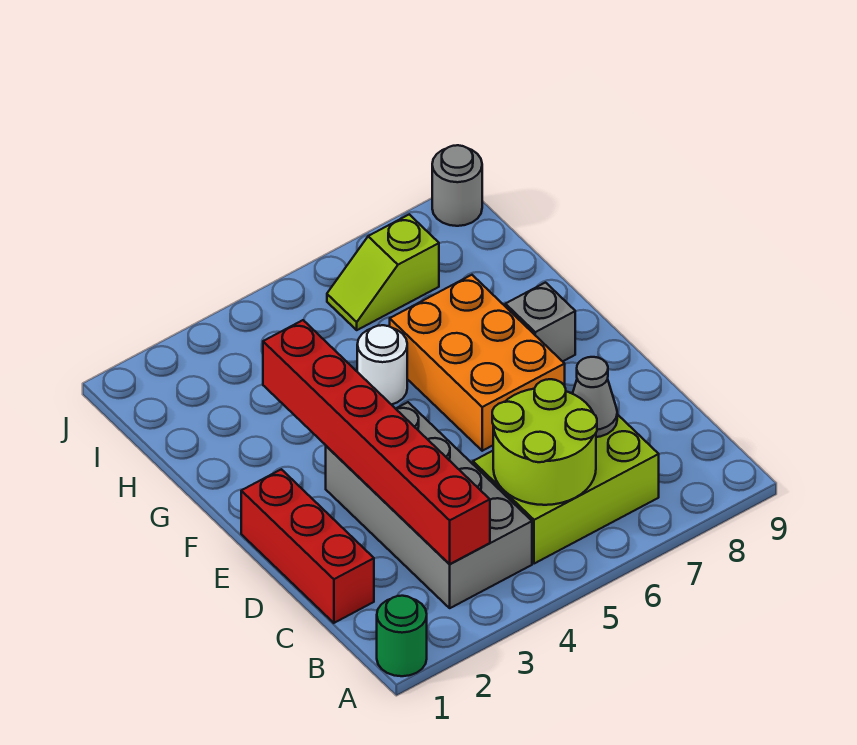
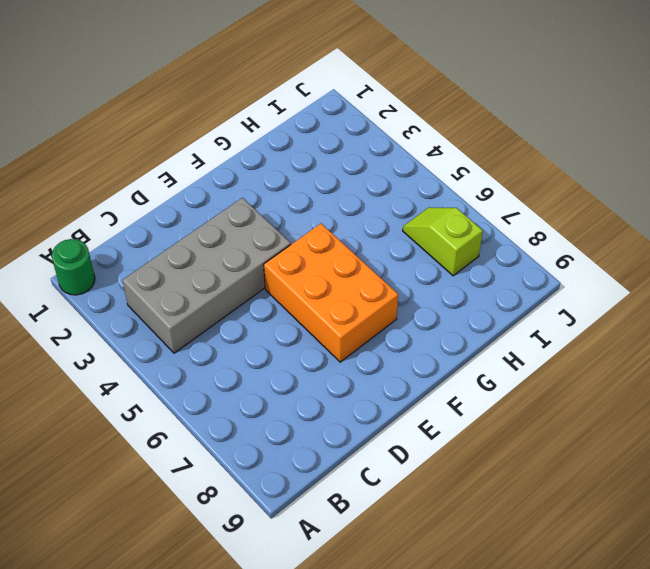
orange 2x3 brick [264,224,398,362] -> orange 2x3 brick turned to [390,275,565,451]
none -> lime 2x3 brick [473,414,659,564]
none -> red 1x3 brick [241,469,374,623]
none -> grey 1x1 brick [505,283,575,361]

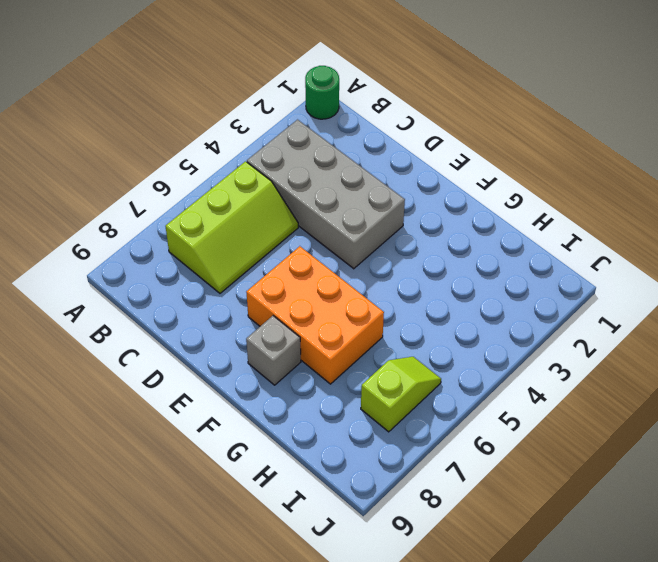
lime 2x3 slope [166,161,298,293] -> lime 2x3 brick [473,414,659,564]
none -> red 1x3 brick [241,469,374,623]
none -> white 1x1 round brick [357,325,407,405]
none -> grey 1x1 round brick [432,145,482,226]

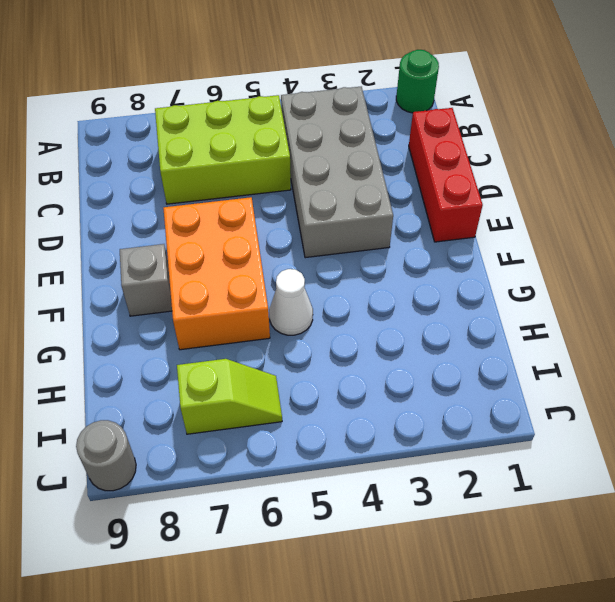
white 1x1 cone [269,269,313,335] -> white 1x1 round brick [357,325,407,405]
none -> red 1x6 brick [263,320,490,564]
none -> lime 2x2 round brick [492,379,597,505]
none -> grey 1x1 cone [573,357,617,437]

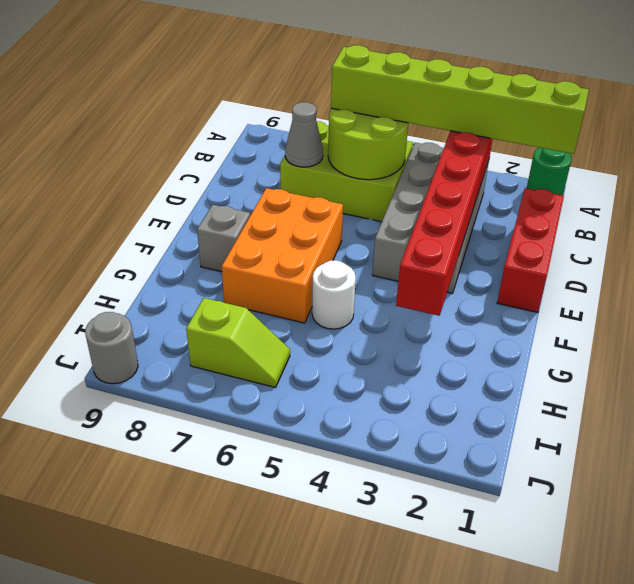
lime 1x6 brick [331,45,589,154] -> none

